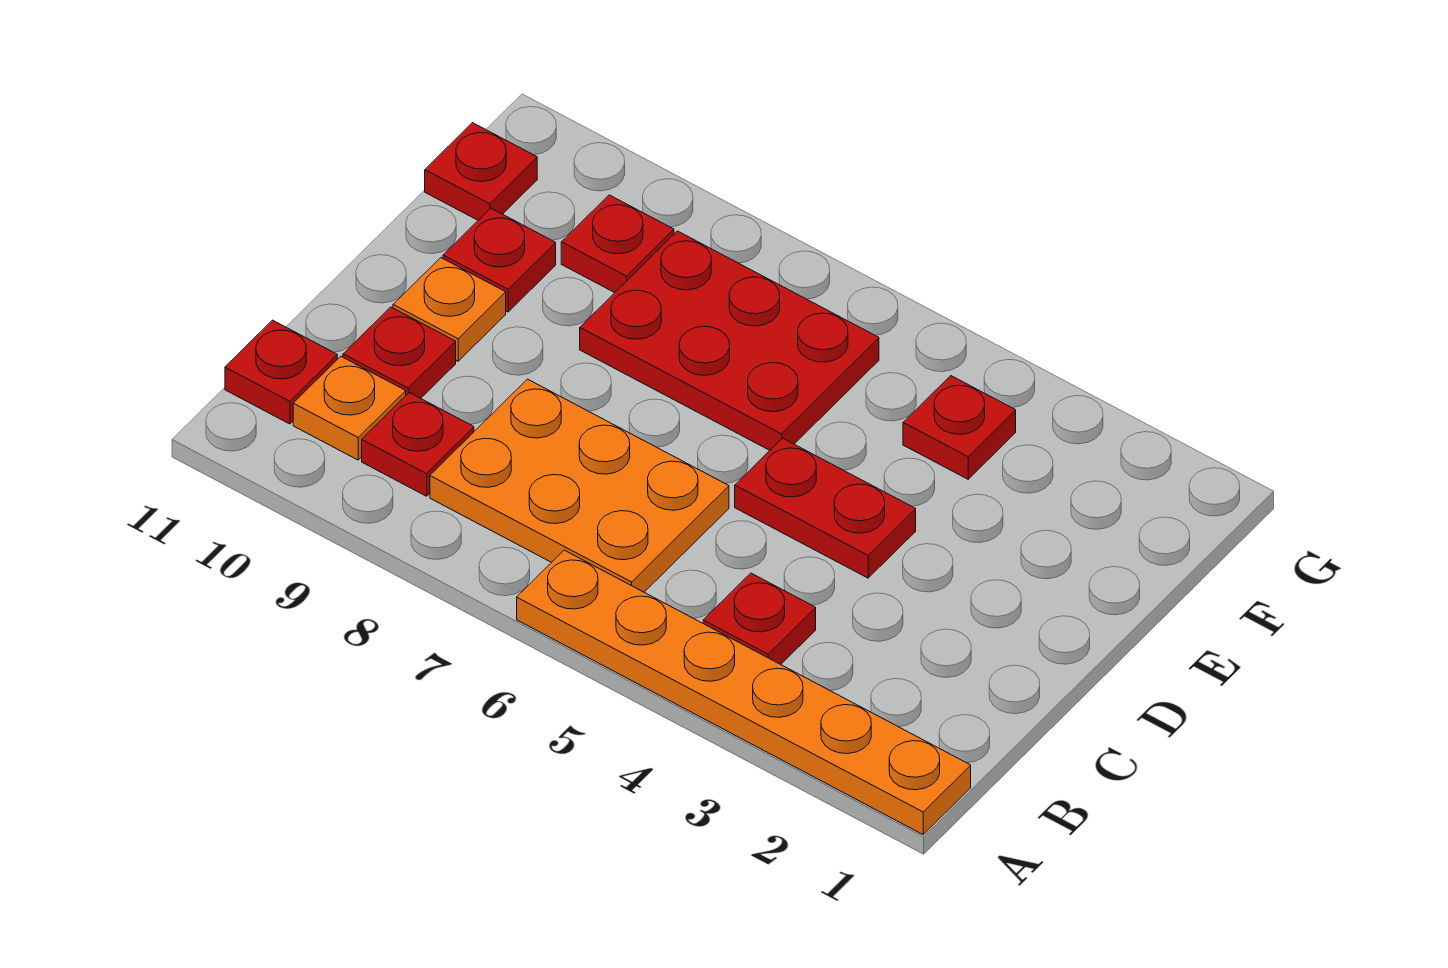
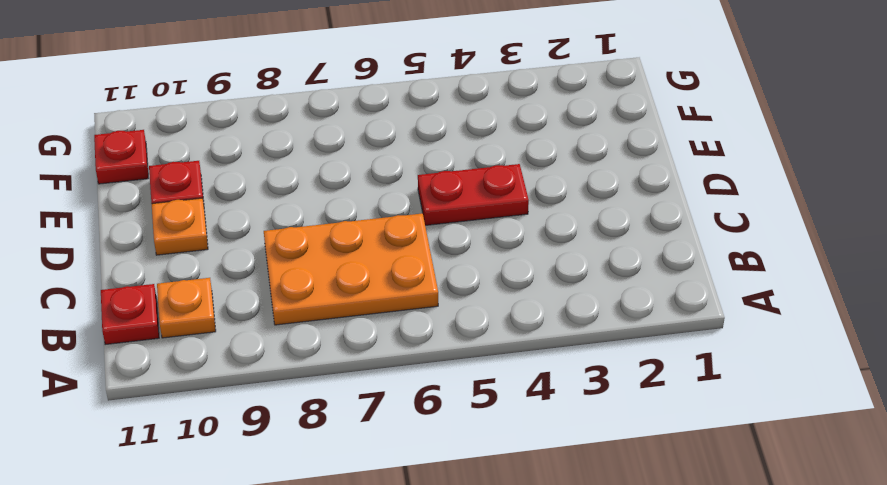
none -> orange 1x6 plate [517,550,971,834]
none -> red 1x1 plate [703,573,816,664]
none -> red 1x1 plate [362,393,474,496]

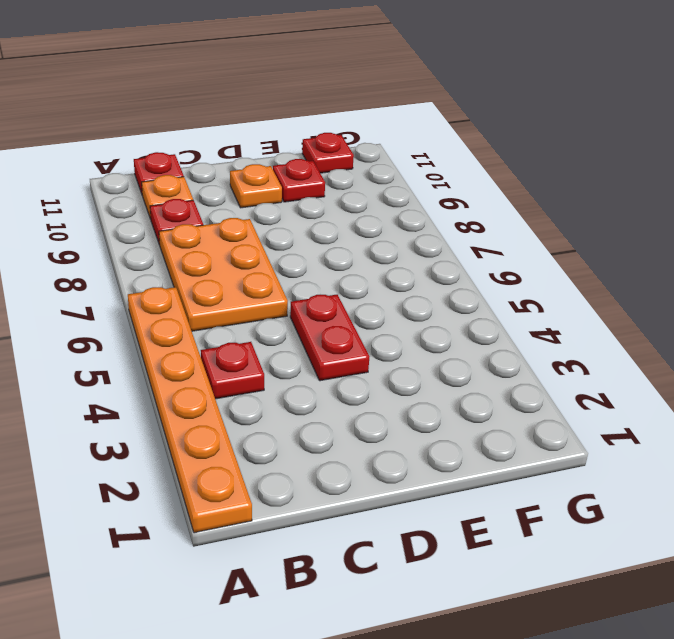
none -> red 1x1 plate [343,307,456,398]
none -> red 2x3 plate [580,231,879,450]
none -> red 1x1 plate [903,376,1016,479]

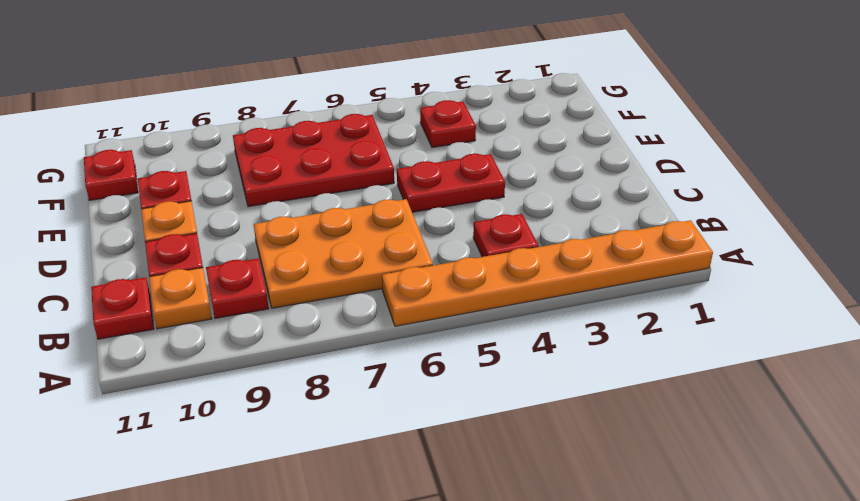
none -> red 1x1 plate [561,195,674,293]

